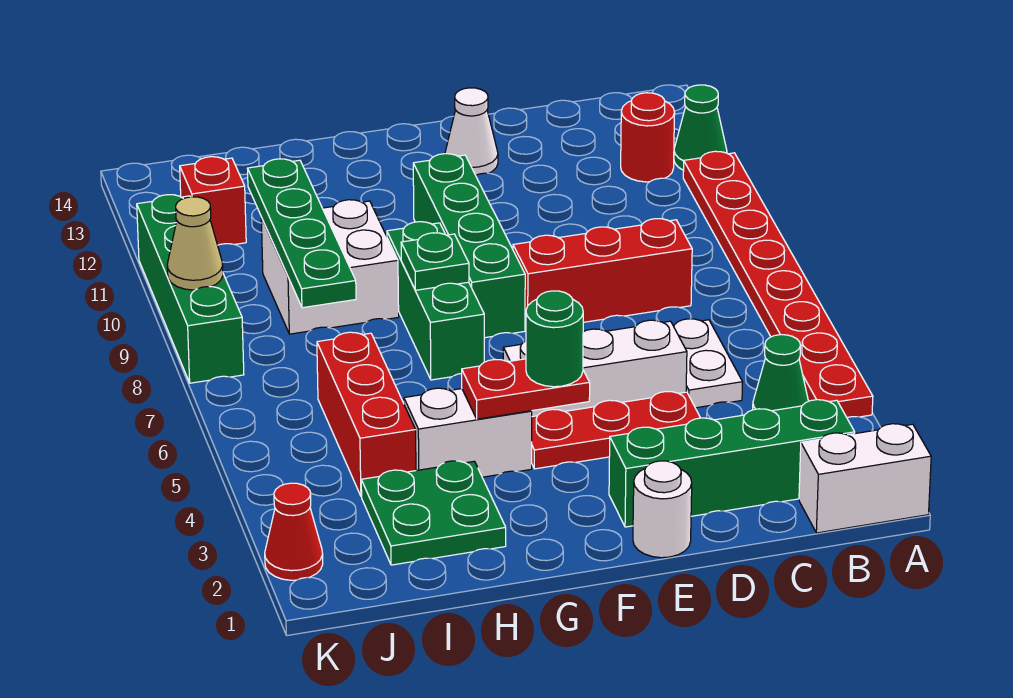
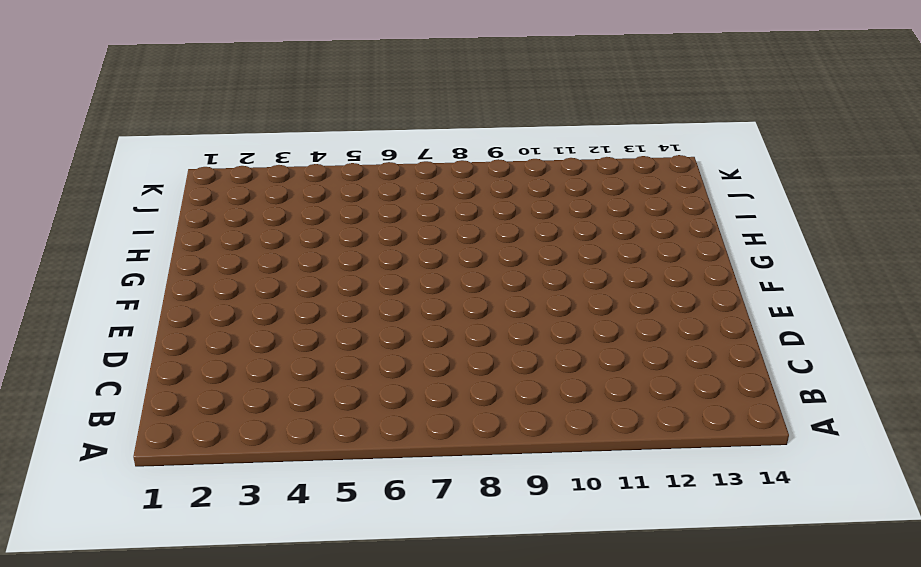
none -> white 1x2 brick [799,424,931,533]
none -> red 1x8 plate [683,151,873,417]
none -> green 1x1 cone [674,85,727,170]

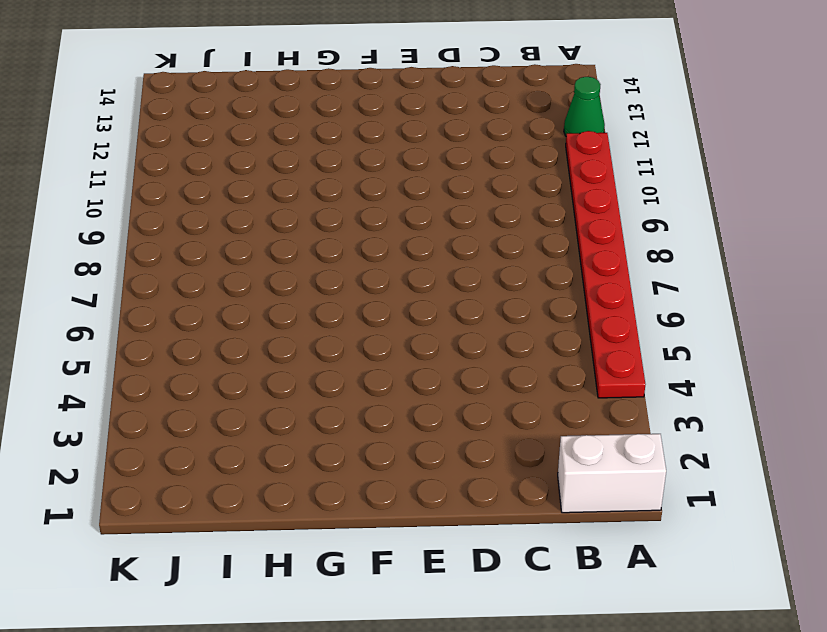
none -> green 1x4 brick [609,400,855,527]
none -> green 1x1 cone [753,335,808,411]
none -> red 1x1 round brick [621,93,675,182]

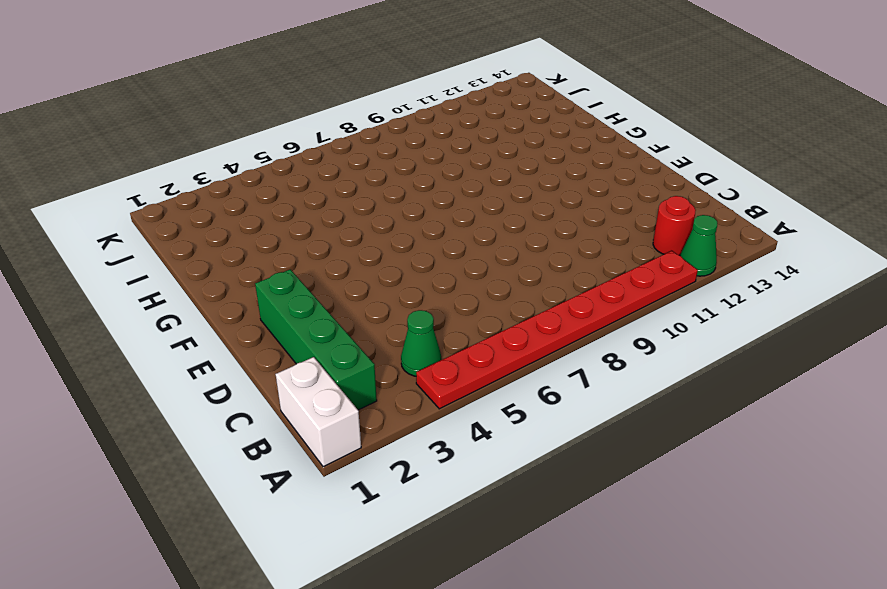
none -> white 1x2 plate [673,319,743,408]
none -> red 1x3 brick [513,219,692,326]
none -> red 1x3 plate [532,391,700,469]

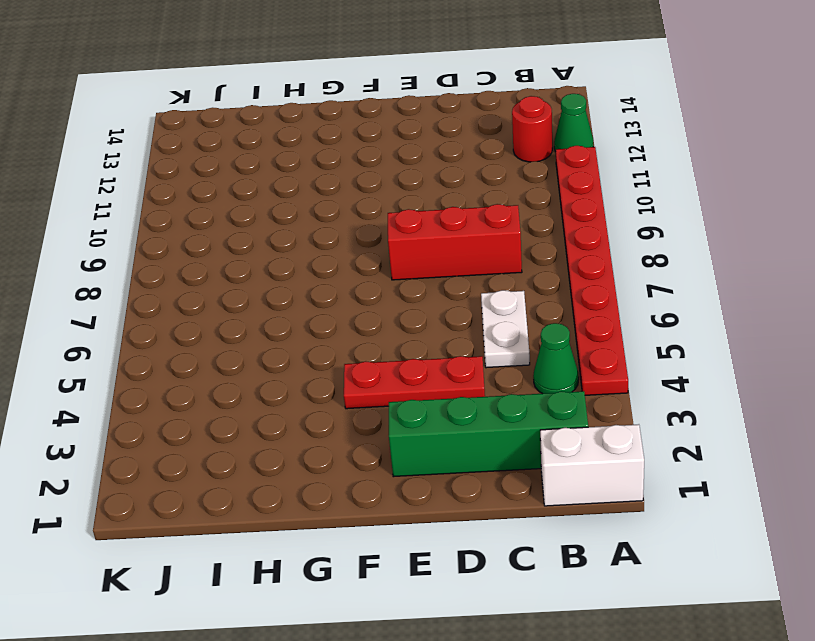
none -> white 1x3 brick [503,320,687,417]
none -> white 1x1 round brick [633,461,692,558]
none -> white 1x1 cone [445,88,498,175]

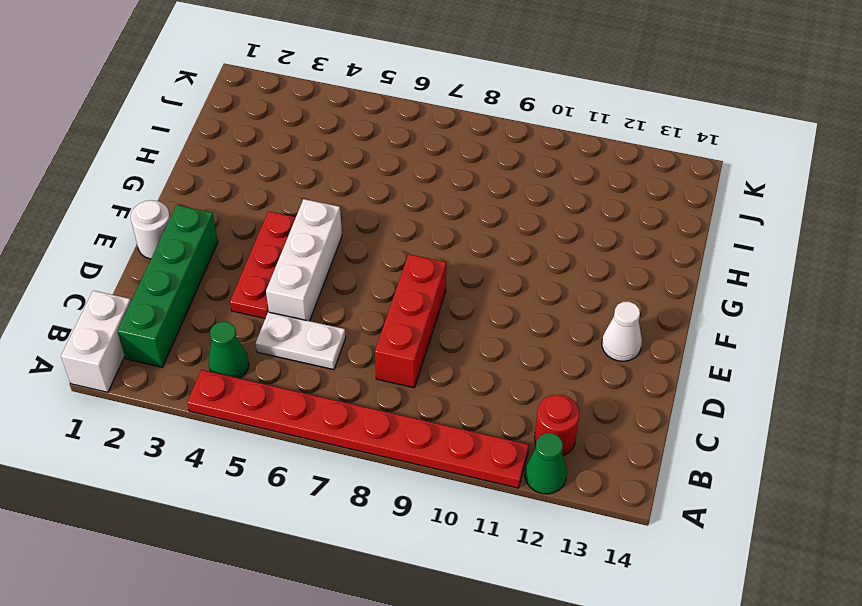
none -> green 1x4 brick [413,154,525,338]
none -> white 1x2 brick [404,388,532,477]
none -> green 1x3 brick [387,222,484,380]

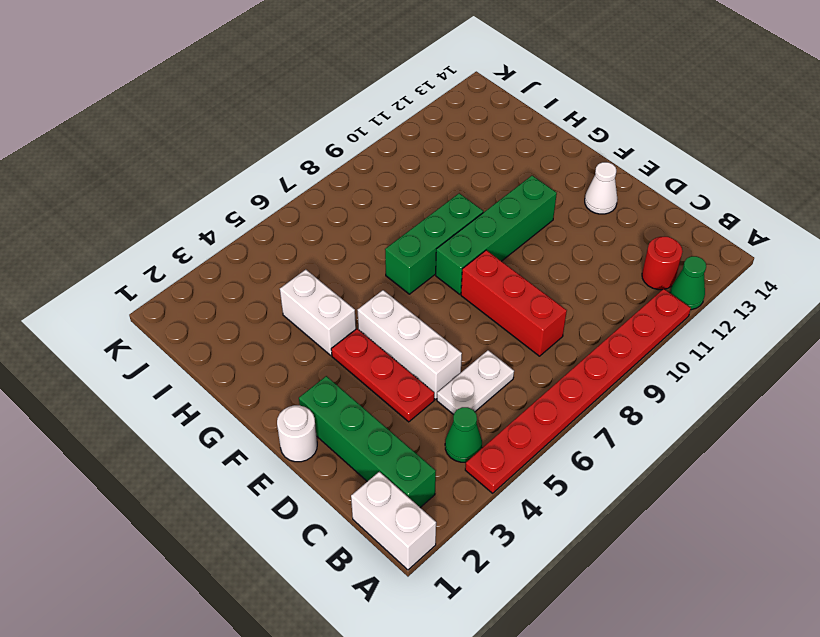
none -> green 2x2 plate [361,461,506,565]
none -> white 2x2 brick [261,200,399,334]
none -> red 1x3 brick [317,332,416,497]

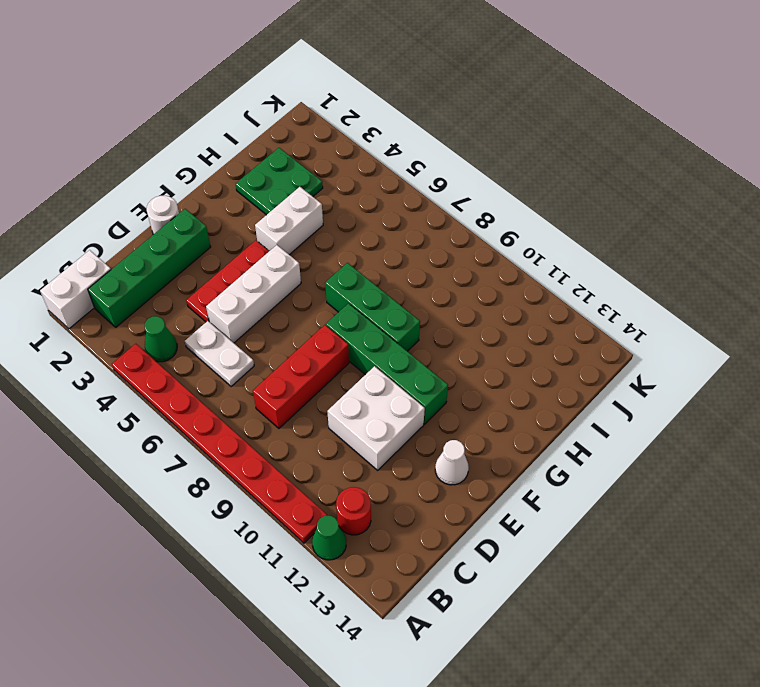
white 2x2 brick [327,366,425,470] -> white 2x2 brick moved to [261,200,399,334]
none -> red 1x3 brick [317,332,416,497]
none -> red 1x1 brick [180,157,246,245]
none -> red 1x1 cone [265,483,323,580]

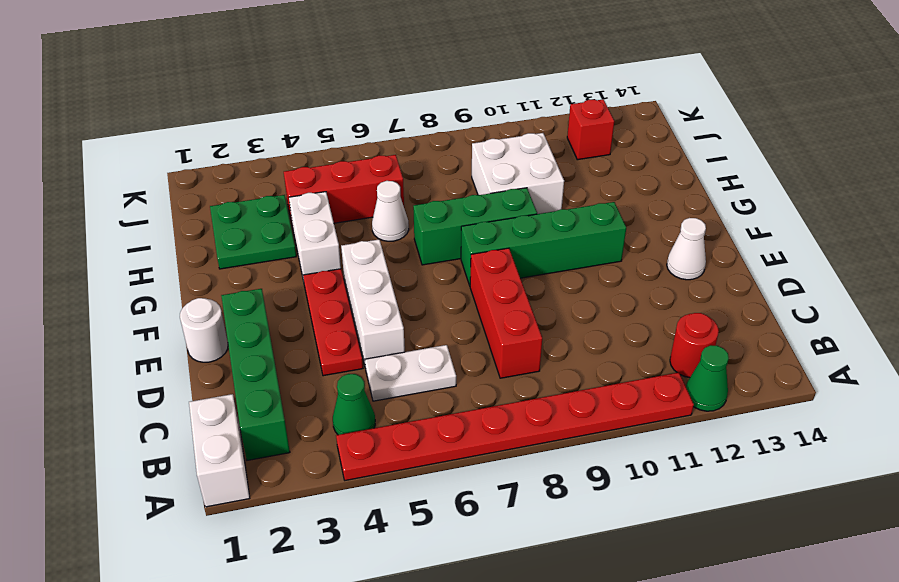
white 1x1 cone [372,181,409,241] -> none
none -> red 1x1 cone [265,483,323,580]
none -> green 1x4 brick [137,195,244,383]
none -> red 1x2 plate [462,359,590,419]

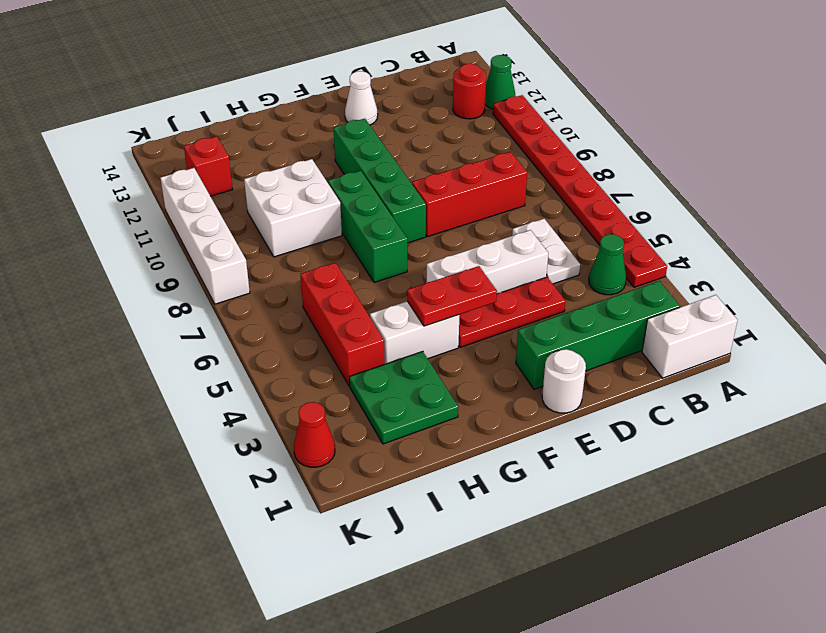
white 1x4 brick [160,168,250,304] -> green 1x4 brick [137,195,244,383]
none -> green 1x1 plate [401,233,469,290]
none -> green 1x4 plate [247,159,356,308]
none -> tan 1x1 cone [167,197,223,290]

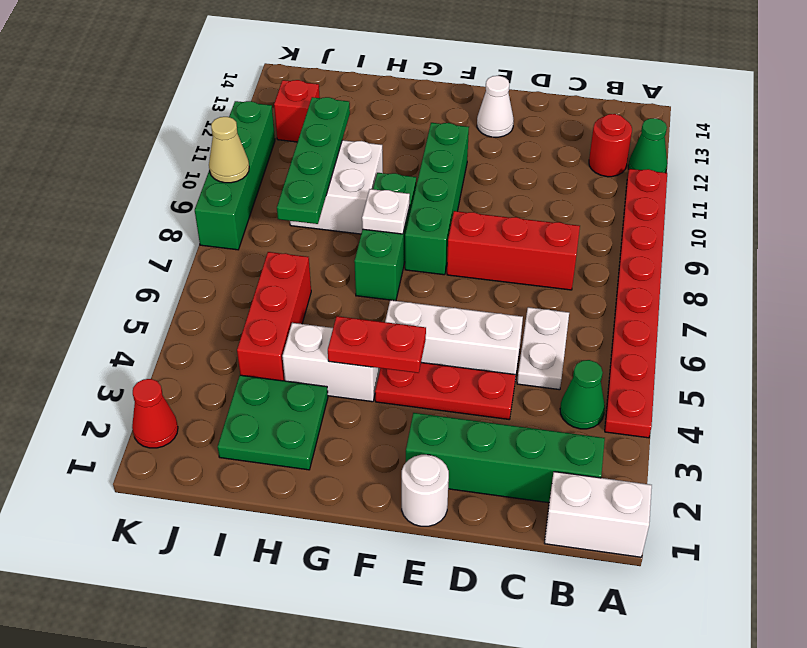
white 1x1 plate [362,189,410,234] -> green 1x1 plate [401,233,469,290]
none -> green 1x1 round brick [526,291,583,387]

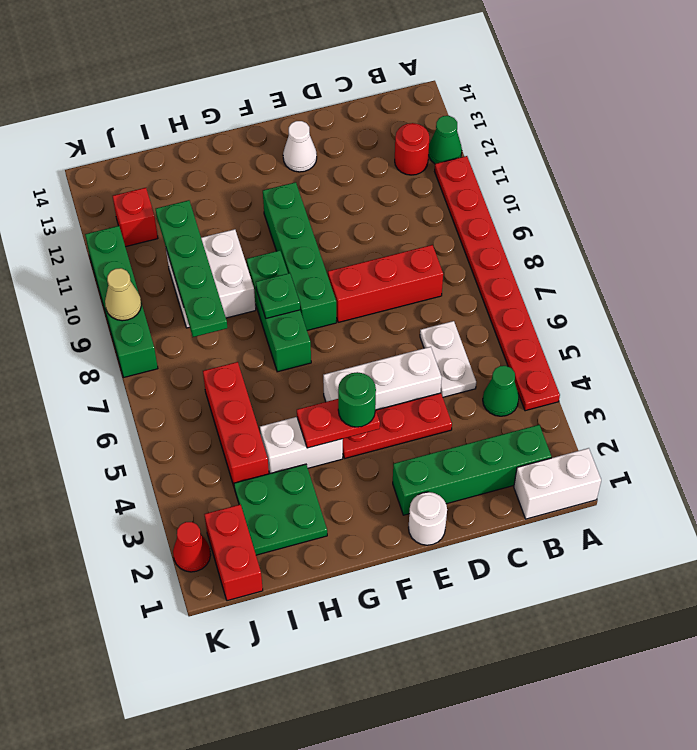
red 1x2 brick [204,504,263,601] -> none

